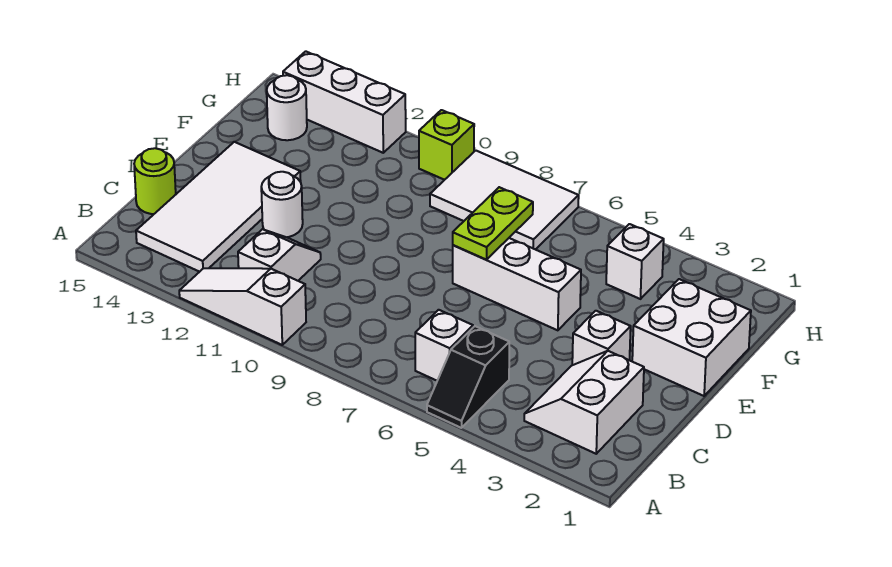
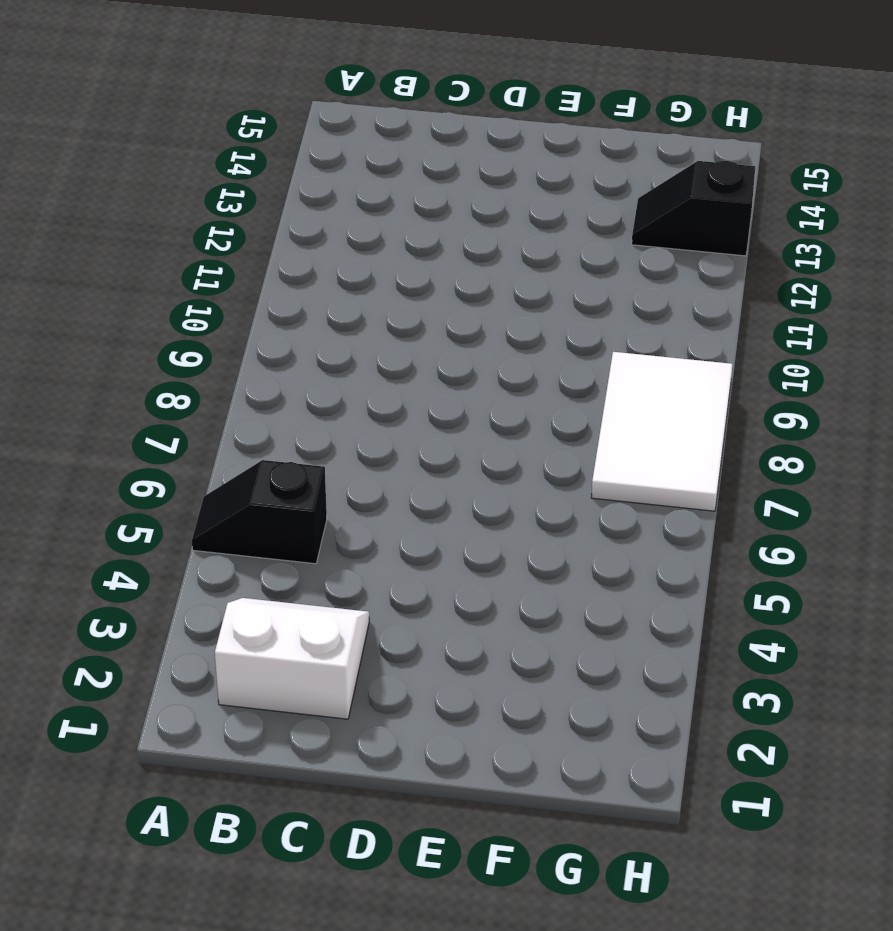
black 1x2 slope [632,161,755,256] -> white 1x3 brick [283,51,406,153]
none -> white 1x3 slope [179,268,306,345]
none -> white 1x1 brick [415,310,473,381]
none -> white 1x2 slope [238,229,321,281]

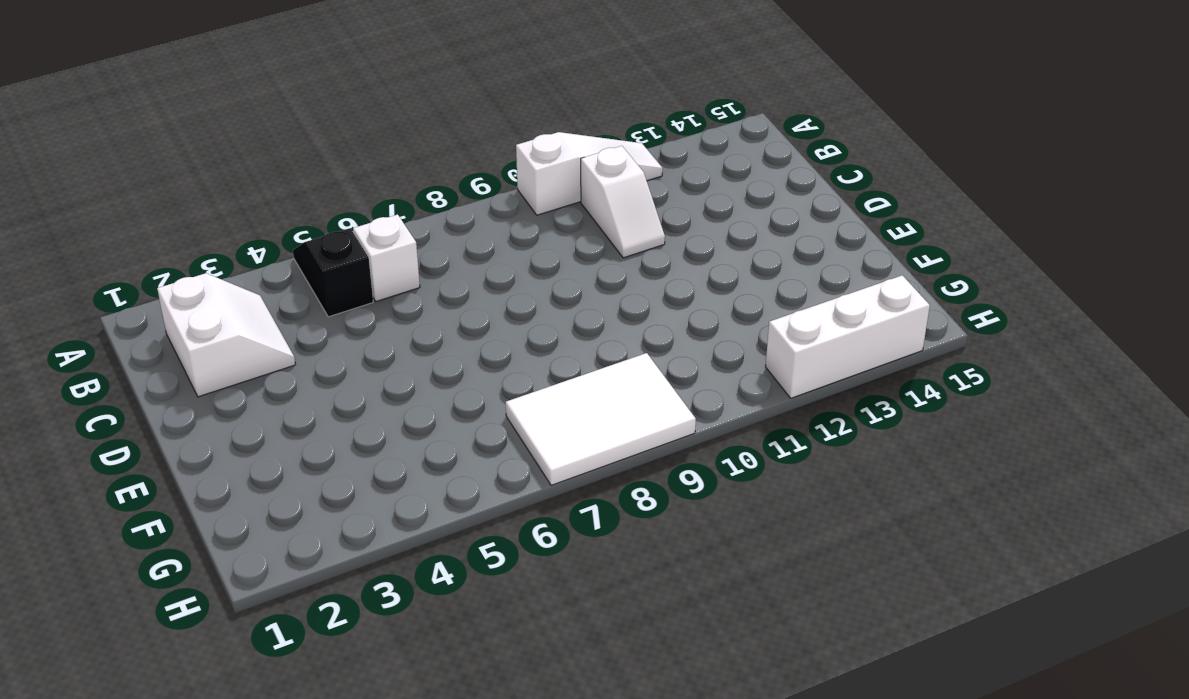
none -> white 2x4 tile [136,142,301,272]
none -> lime 1x1 round brick [134,148,176,214]
none -> white 1x1 brick [572,311,631,365]

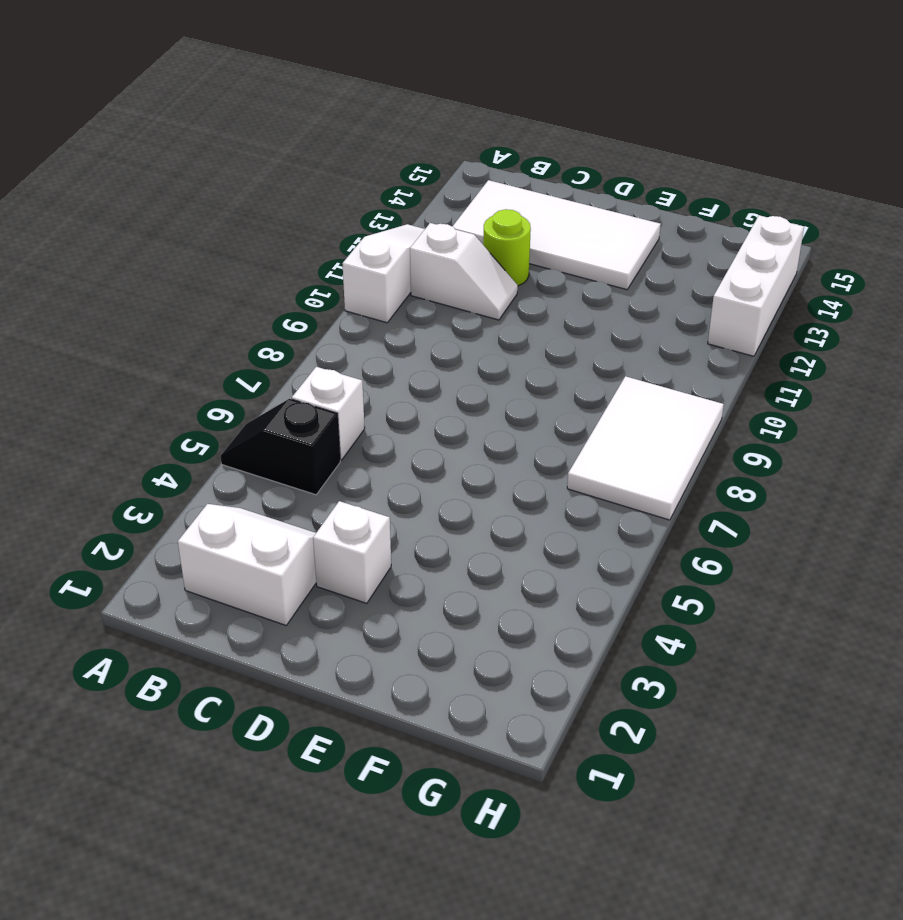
lime 1x1 round brick [483,209,531,286] -> lime 1x1 round brick moved to [134,148,176,214]
none -> white 1x1 round brick [261,172,303,237]
none -> white 2x2 brick [632,279,751,396]
none -> white 1x3 brick [453,238,581,330]

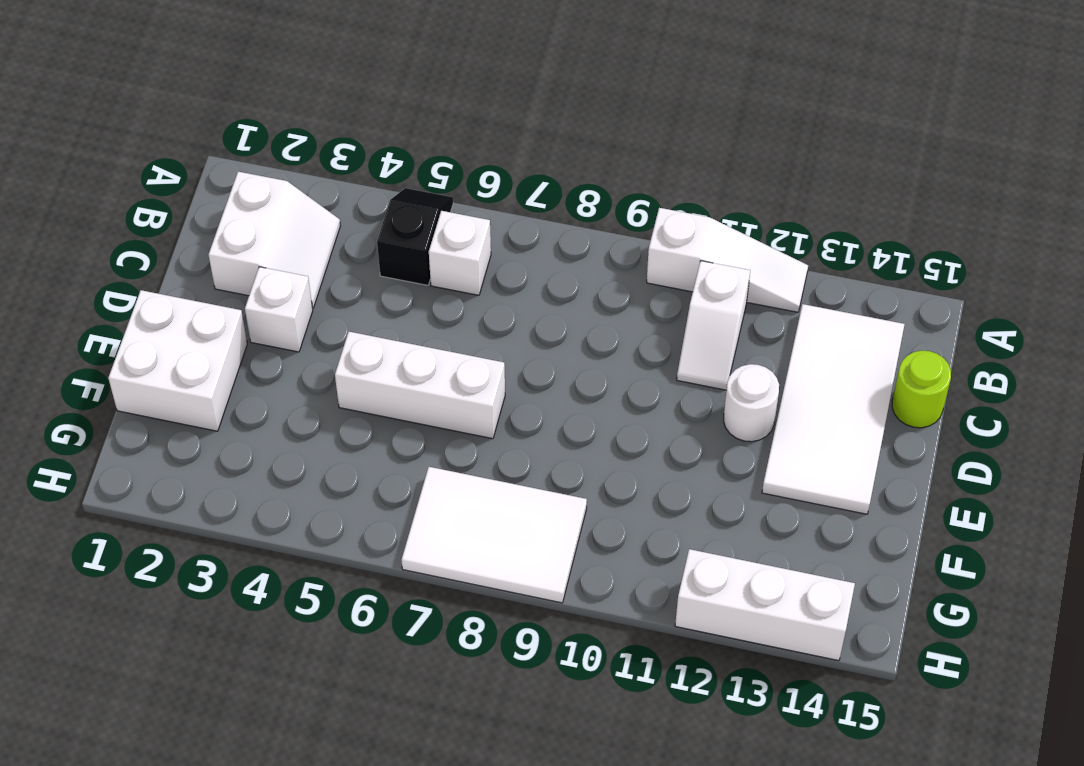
none -> white 1x1 brick [606,224,664,299]
none -> white 1x1 round brick [267,75,307,140]
none -> lime 1x1 brick [419,110,474,180]

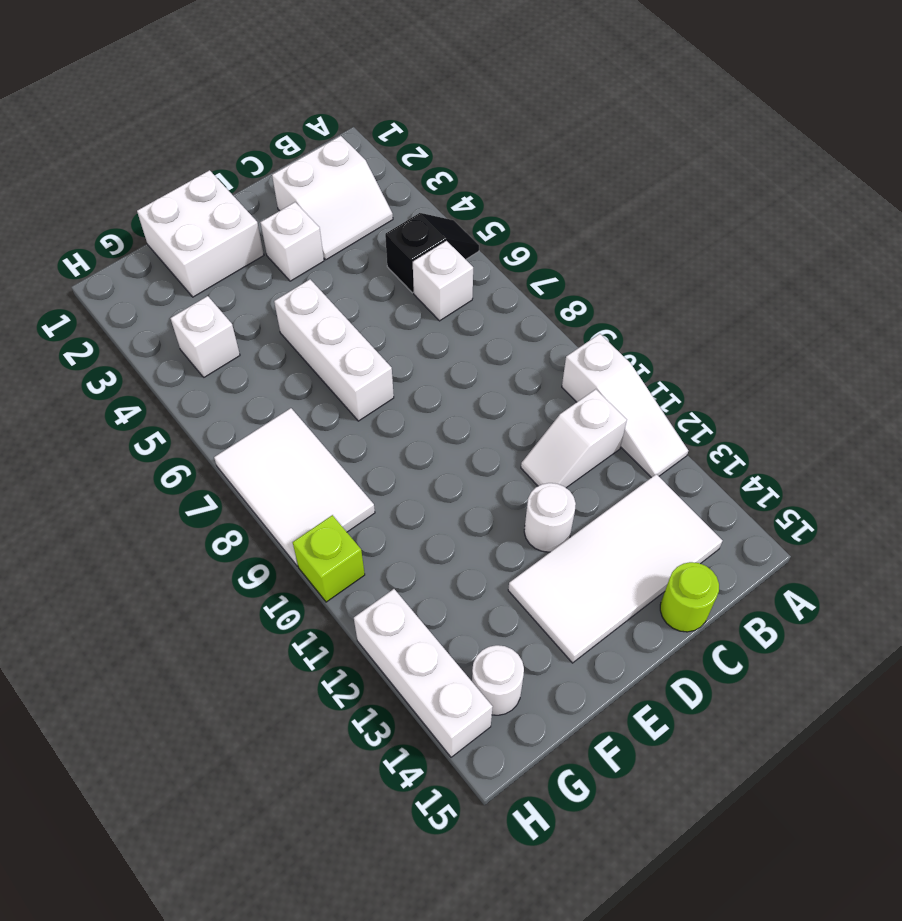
none -> lime 1x2 plate [453,187,533,260]

